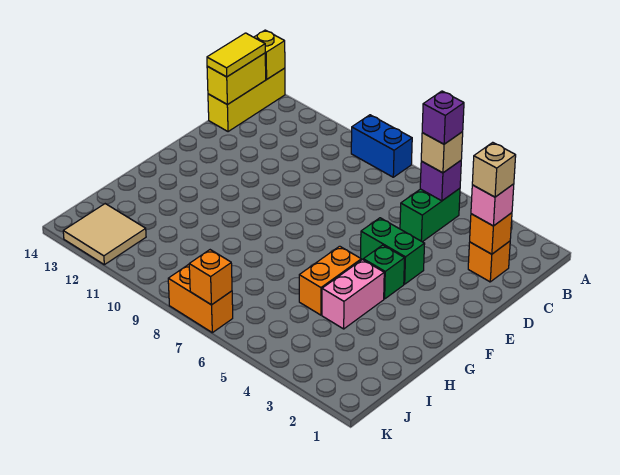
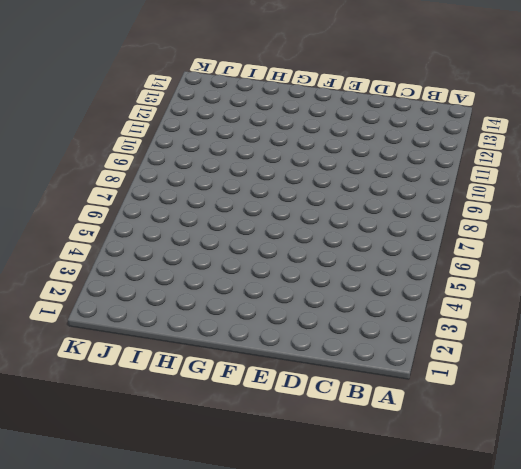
none -> blue 1x2 brick [351,115,412,177]
none -> yellow 1x3 brick [208,68,285,132]
none -> green 1x2 brick [400,188,460,242]

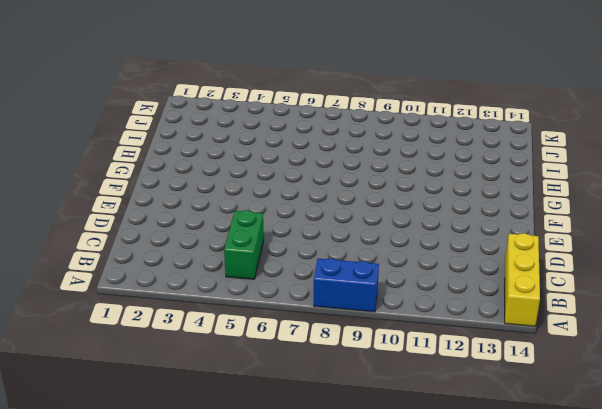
none -> orange 1x1 brick [468,241,510,282]
none -> green 1x2 brick [361,218,425,284]
none -> green 1x1 brick [363,245,405,299]

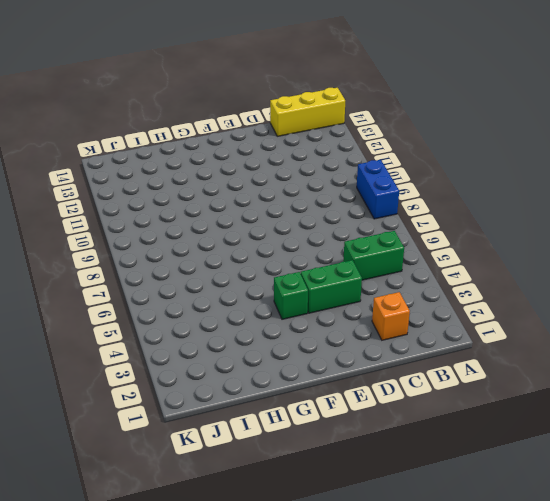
green 1x2 brick [301,260,362,313] -> green 1x2 brick turned to [361,218,425,284]
none -> pink 1x2 brick [322,260,384,329]
none -> orange 1x2 brick [299,246,361,315]
none -> tan 2x2 tile [63,204,146,265]

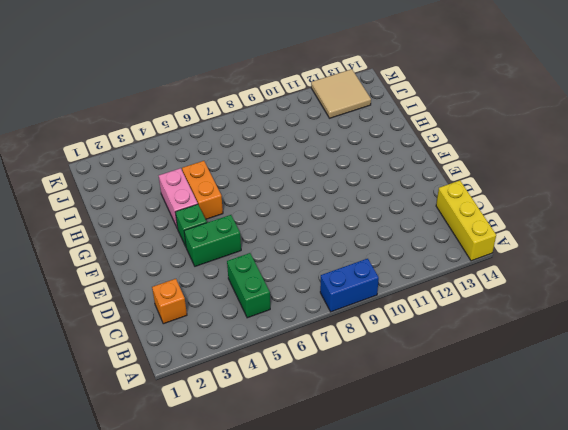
none -> orange 1x2 brick [168,264,233,333]
none -> yellow 1x1 brick [254,30,285,79]
none -> purple 1x1 brick [420,161,461,201]

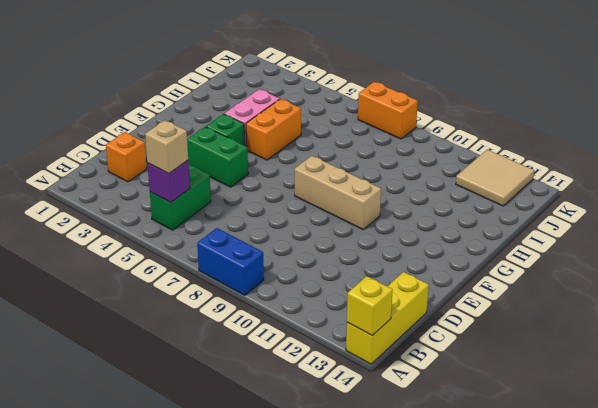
tan 1x3 brick [295,156,381,229] -> none
none -> yellow 1x2 brick [207,53,266,105]
none -> orange 1x1 brick [470,213,512,254]
none -> orange 1x1 brick [189,250,232,305]

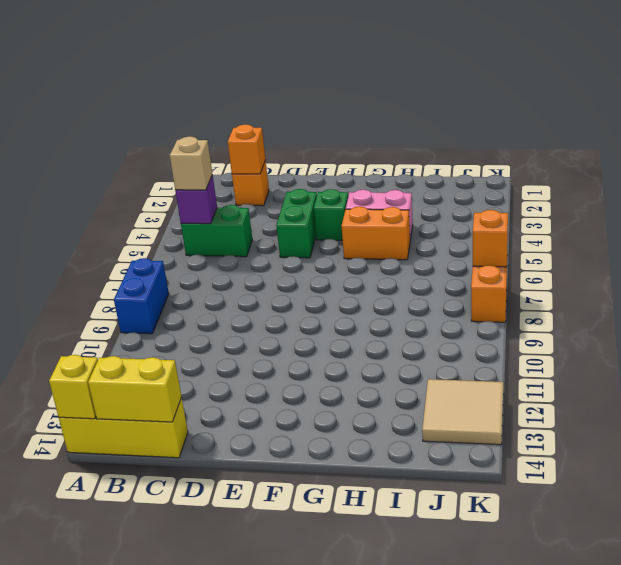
none -> yellow 1x2 tile [207,33,265,77]
none -> pink 1x1 brick [471,184,514,226]
none -> purple 1x1 brick [422,91,464,144]

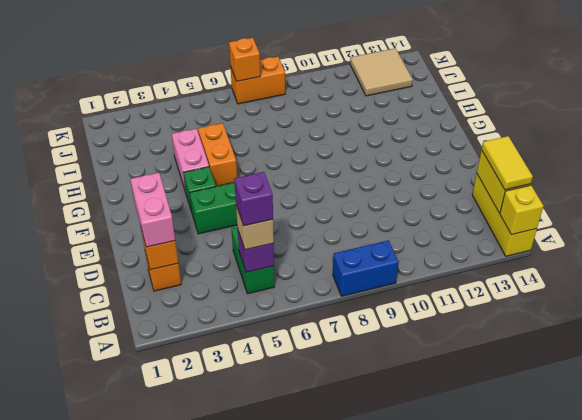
pink 1x2 brick [130,173,175,247] -> pink 1x1 brick [471,184,514,226]
none -> tan 1x1 brick [472,142,516,197]

